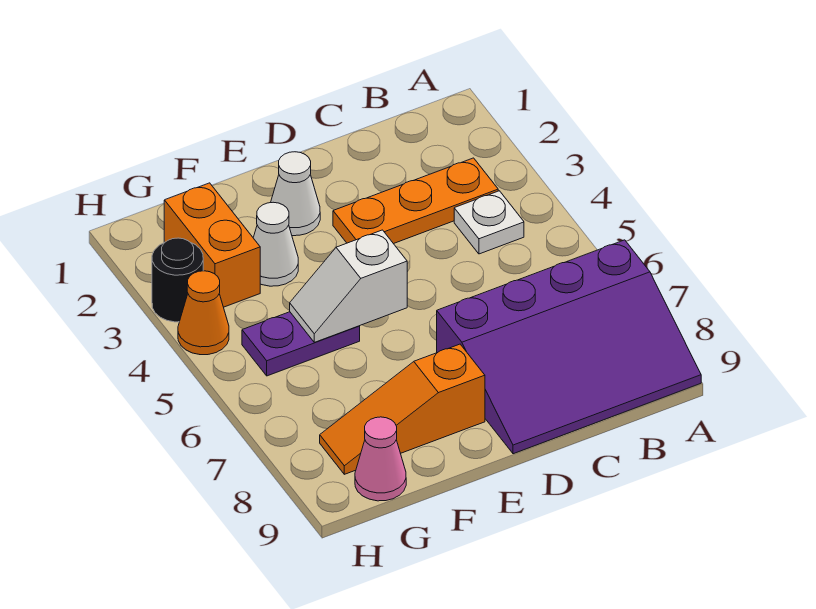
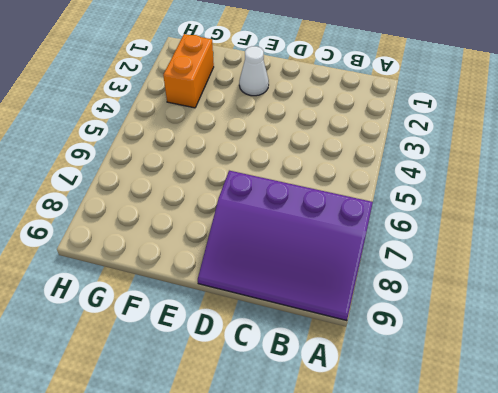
none -> orange 1x3 plate [333,158,498,244]
none -> white 1x1 plate [454,191,524,254]
none -> orange 1x3 slope [320,344,485,474]

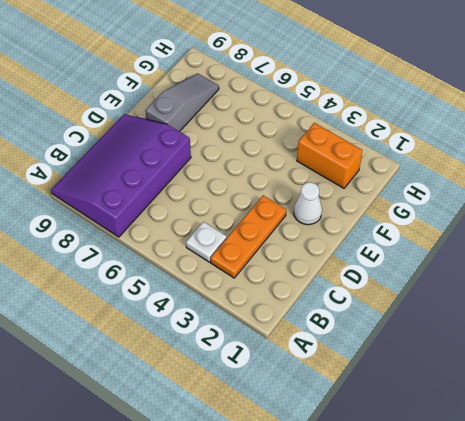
grey 1x3 slope [145,73,219,132] -> orange 1x3 slope [320,344,485,474]
none -> white 1x1 cone [253,202,298,286]
none -> purple 1x2 plate [242,312,360,376]
none -> pink 1x1 cone [355,417,406,501]

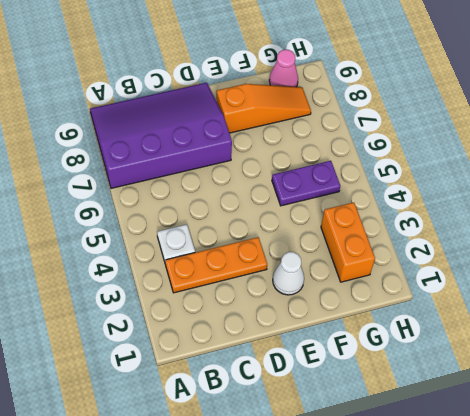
none -> white 1x1 cone [253,202,298,286]
none -> black 1x1 round brick [152,238,203,322]
none -> orange 1x1 cone [178,271,229,355]

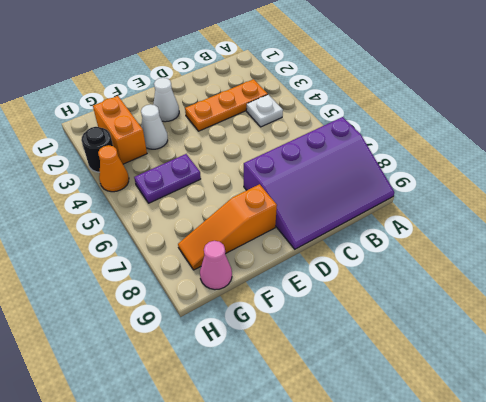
none -> white 1x2 slope [290,230,407,342]

